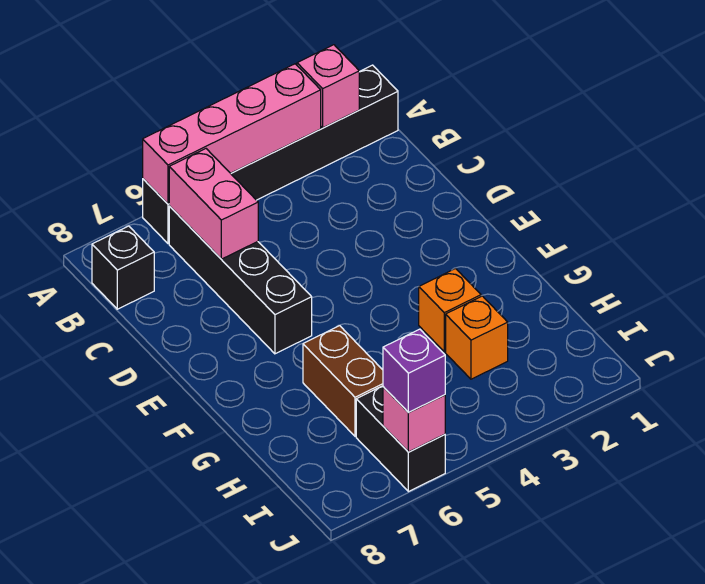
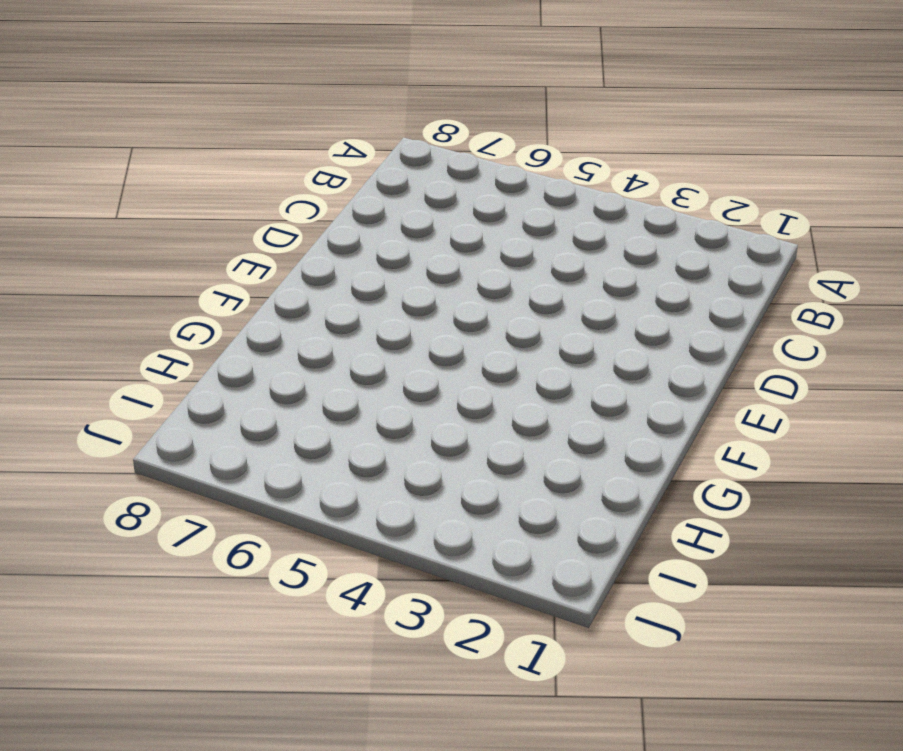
none -> black 1x6 brick [143,65,398,244]
none -> black 1x4 brick [169,206,312,354]
none -> black 1x1 brick [92,226,154,309]

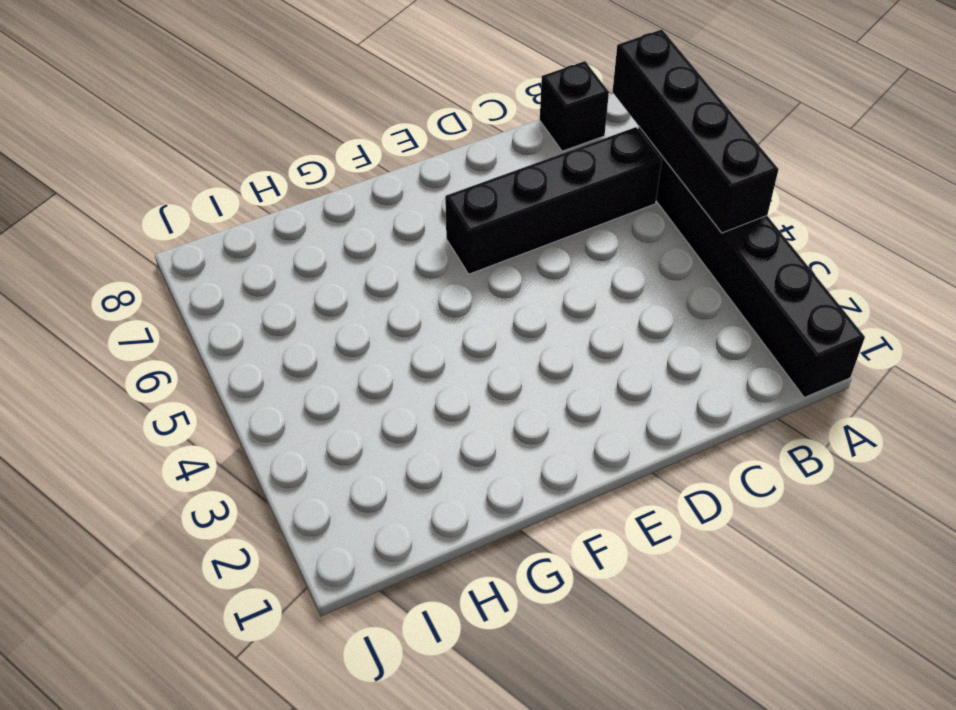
black 1x4 brick [612,29,779,233] -> pink 1x4 brick [143,64,321,204]
none -> orange 1x1 brick [419,269,481,352]
none -> brown 1x2 brick [303,326,383,436]
none -> orange 1x1 brick [446,296,508,379]

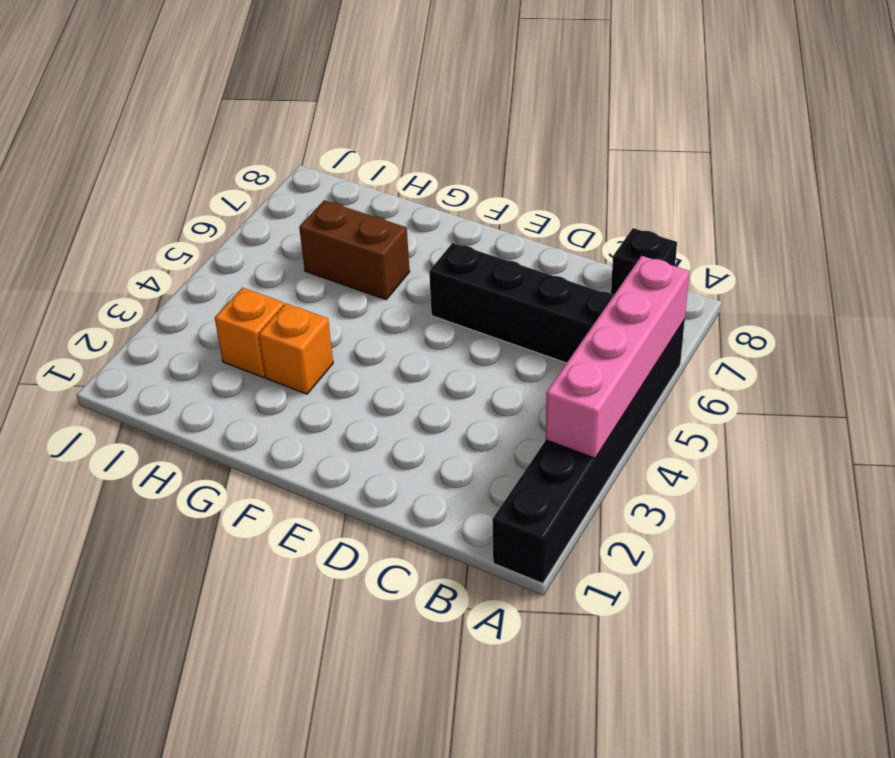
none -> black 1x2 brick [356,386,445,492]
none -> pink 1x1 brick [297,45,359,128]
none -> pink 1x2 brick [169,149,258,259]

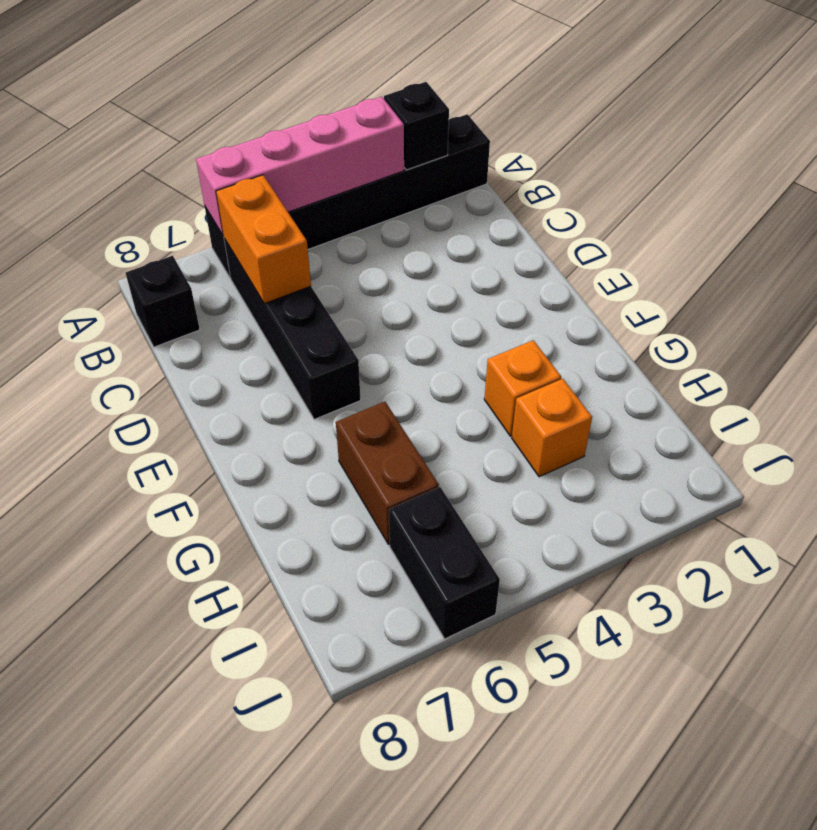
black 1x1 brick [384,82,449,170] -> pink 1x1 brick [297,45,359,128]
orange 1x2 brick [216,175,311,304] -> pink 1x2 brick [169,149,258,259]
none -> pink 1x1 brick [383,387,445,452]
none -> purple 1x1 brick [383,329,445,413]

